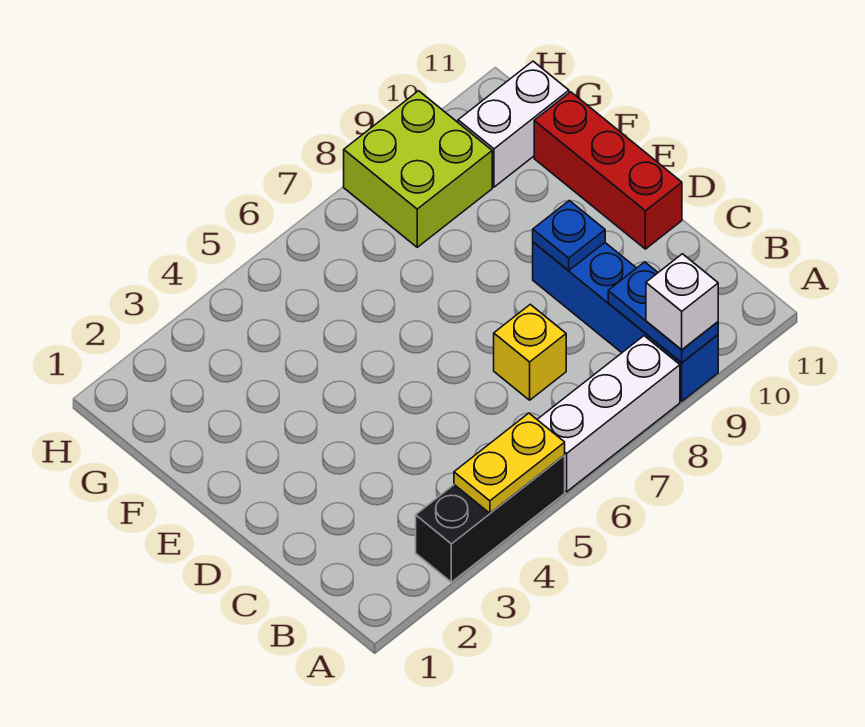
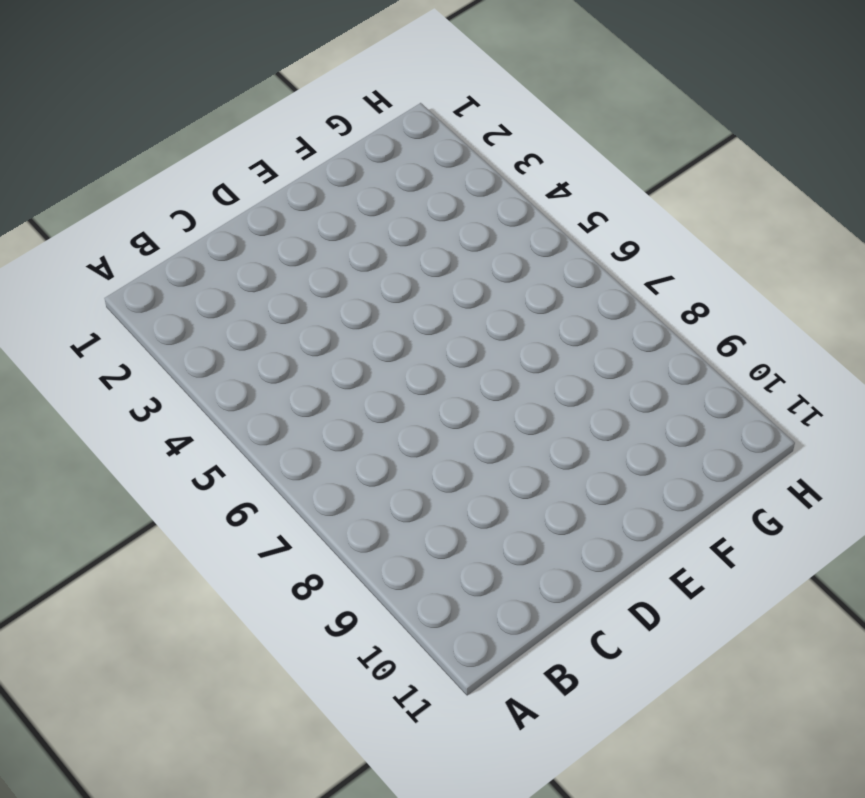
none -> black 1x3 brick [416,455,565,582]
none -> white 1x3 brick [537,336,680,492]

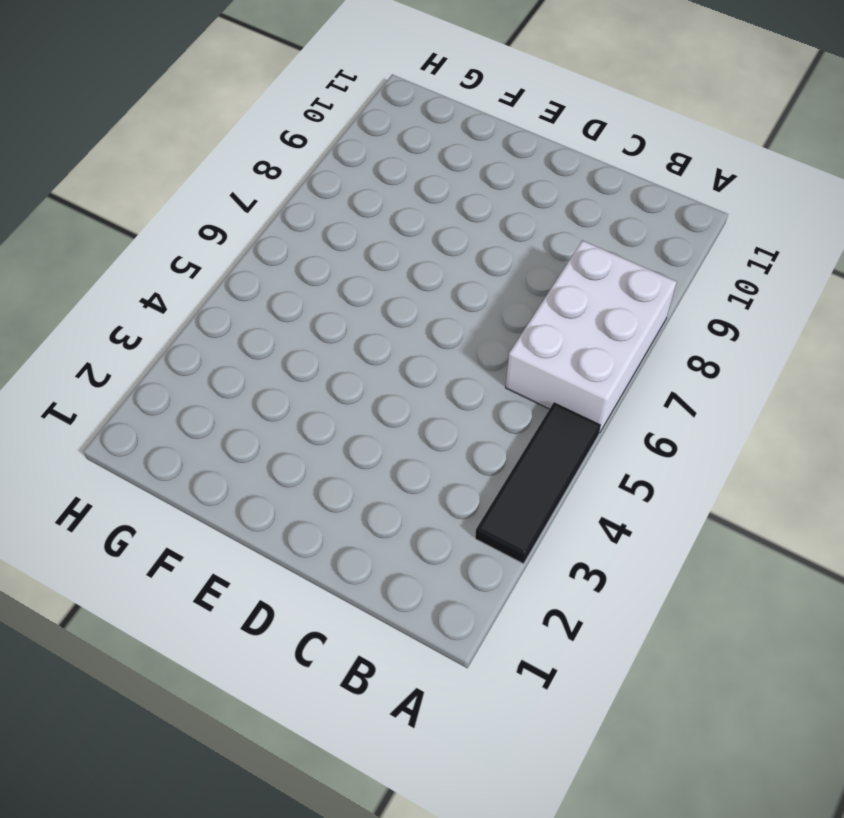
black 1x3 tile [475,402,601,564] -> black 1x3 brick [416,455,565,582]
white 2x3 brick [506,240,677,433] -> white 1x3 brick [537,336,680,492]
none -> blue 1x4 brick [533,242,718,401]
none -> yellow 1x1 brick [494,304,566,400]

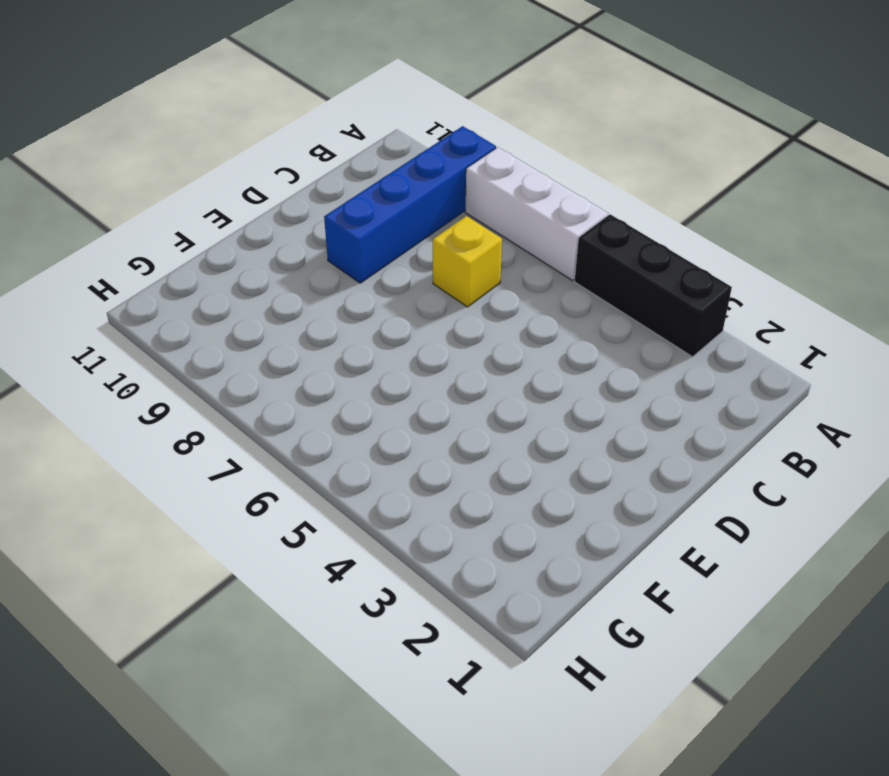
none -> red 1x3 brick [534,92,682,249]
none -> lime 2x2 brick [344,91,492,247]

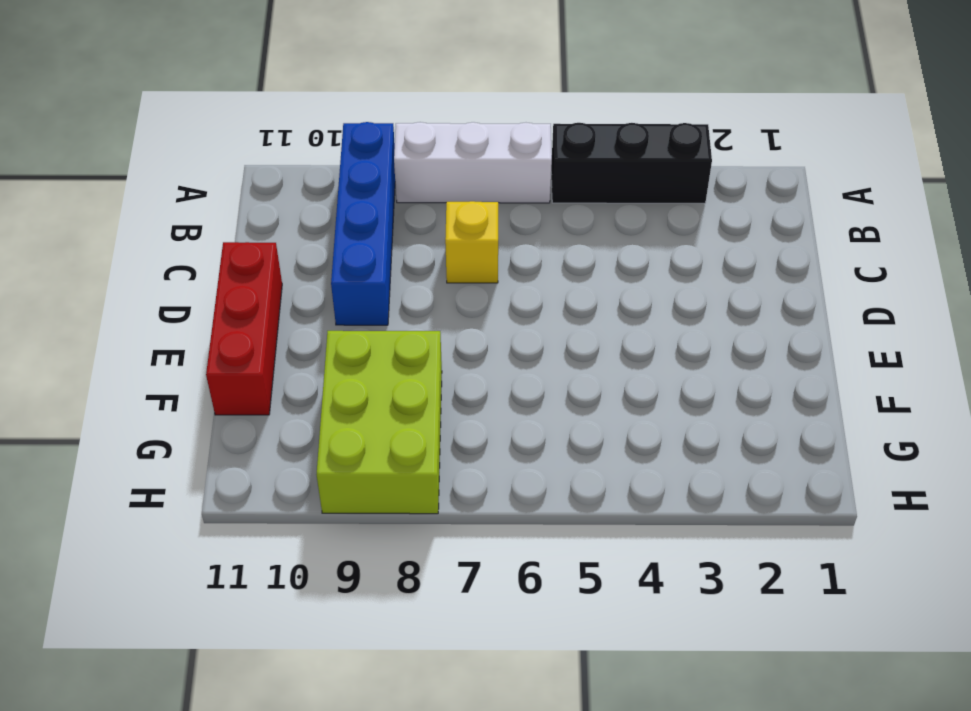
lime 2x3 brick [317,331,442,514] -> lime 2x2 brick [344,91,492,247]
none -> white 1x2 brick [458,61,569,187]
none -> yellow 1x2 plate [454,413,565,513]

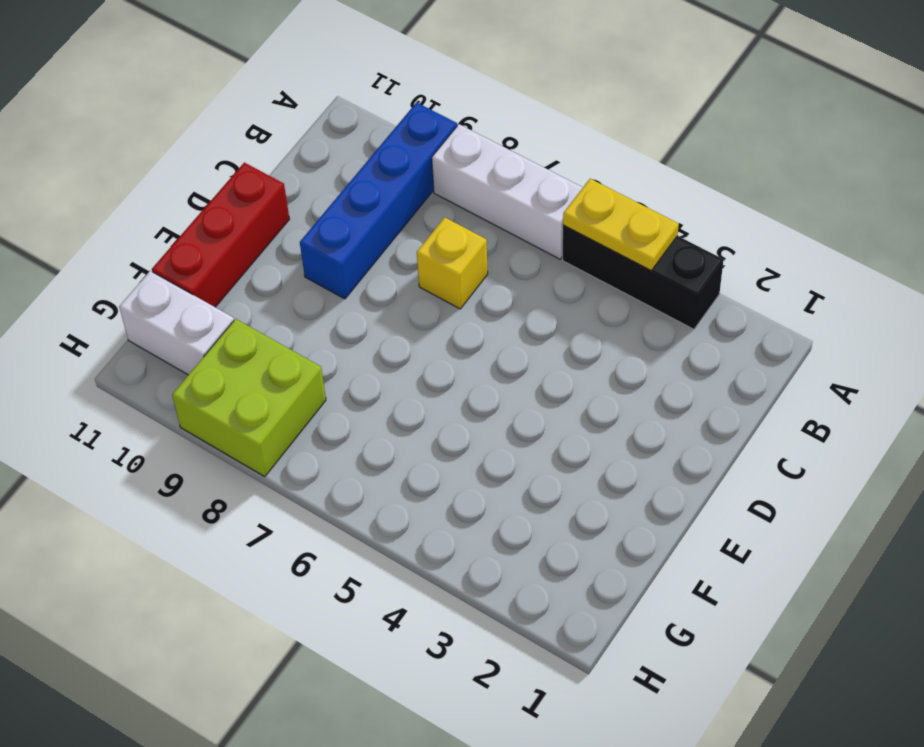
none -> blue 1x2 plate [608,262,718,363]
none -> blue 1x1 plate [533,201,605,271]

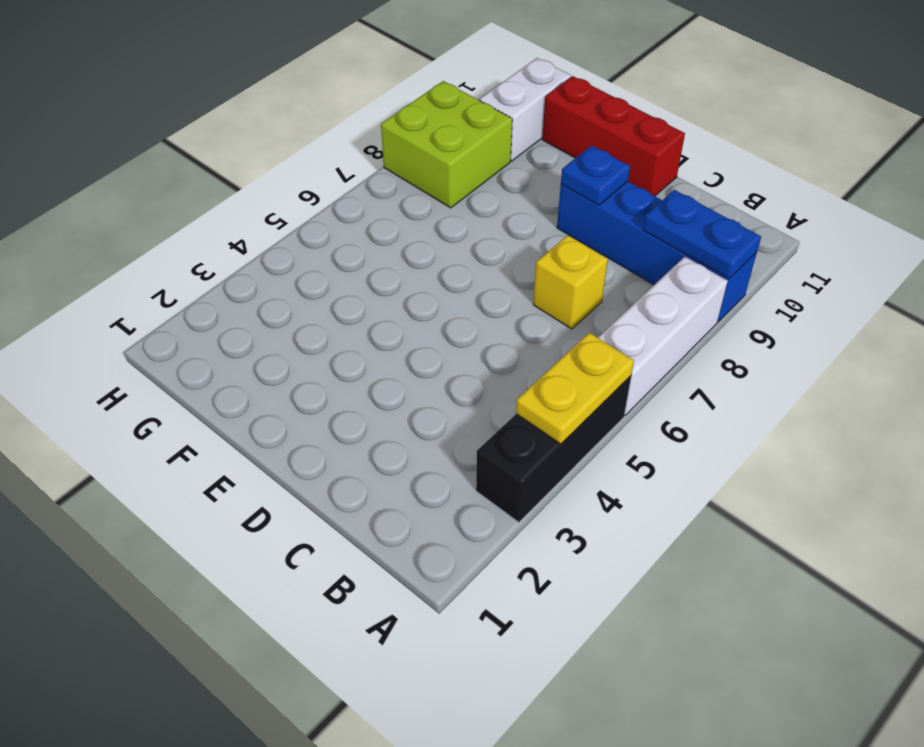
none -> white 1x1 brick [646,254,718,350]

